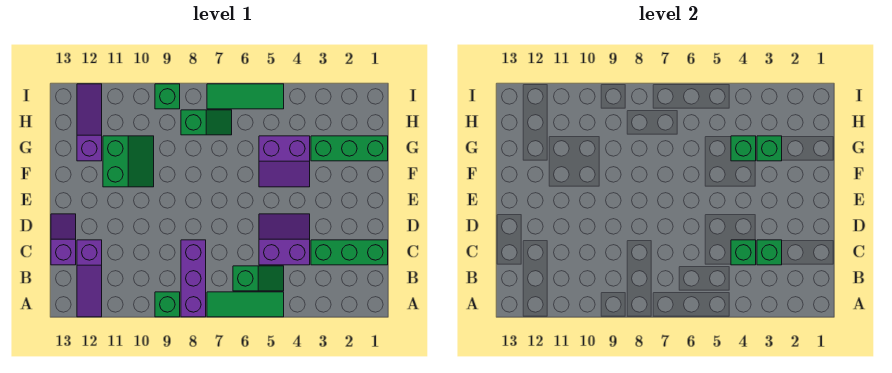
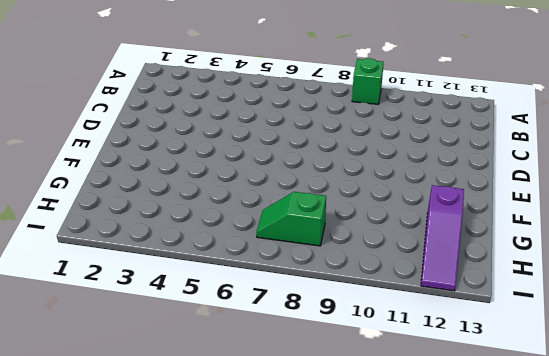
none -> green 1x3 tile [207,292,284,317]
none -> purple 1x3 brick [181,240,206,317]
none -> purple 1x3 slope [77,240,102,317]

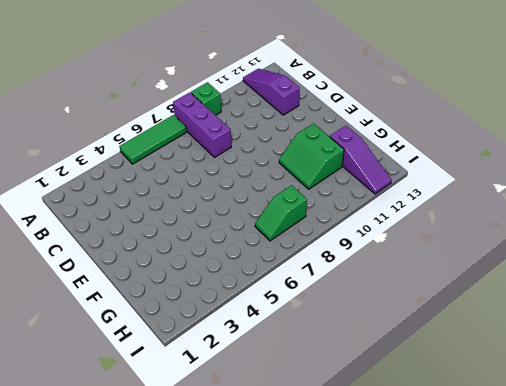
none -> green 1x2 slope [233,266,284,291]
none -> green 1x3 brick [311,240,388,265]
none -> purple 2x2 slope [259,214,310,265]

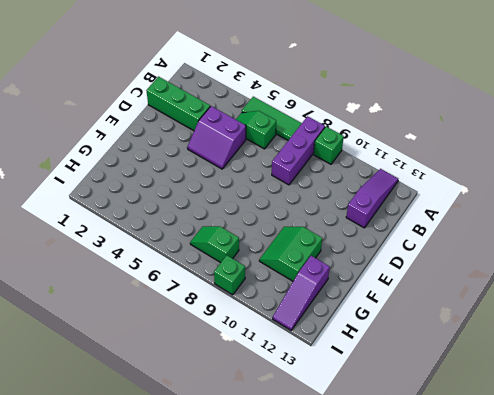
none -> purple 1x2 slope [51,214,76,265]
none -> purple 2x2 slope [259,136,310,187]
none -> green 1x3 brick [311,136,388,161]

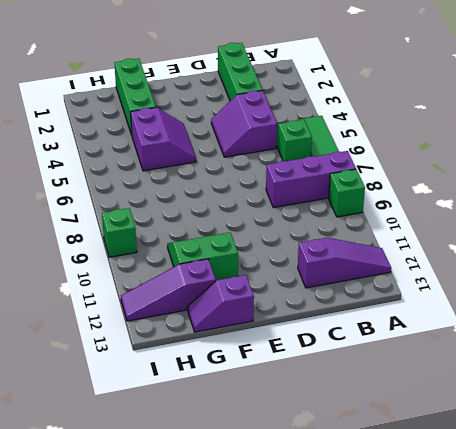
purple 1x2 slope [188,275,254,332] -> purple 1x2 slope moved to [51,214,76,265]
none -> green 1x2 slope [181,110,232,135]
none -> green 1x3 tile [207,84,284,109]
none -> green 1x1 brick [757,240,782,265]

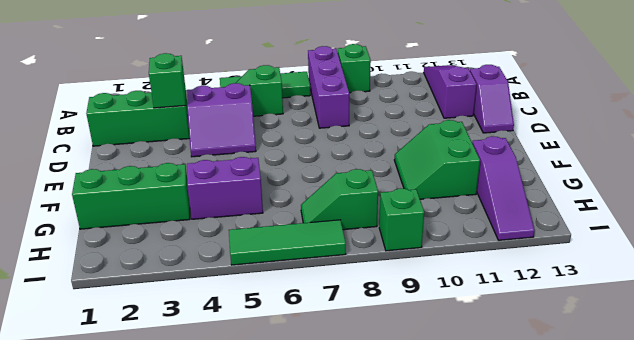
none -> green 1x1 brick [731,240,756,265]
none -> green 1x1 brick [757,136,782,161]
none -> green 1x1 brick [731,136,756,161]

